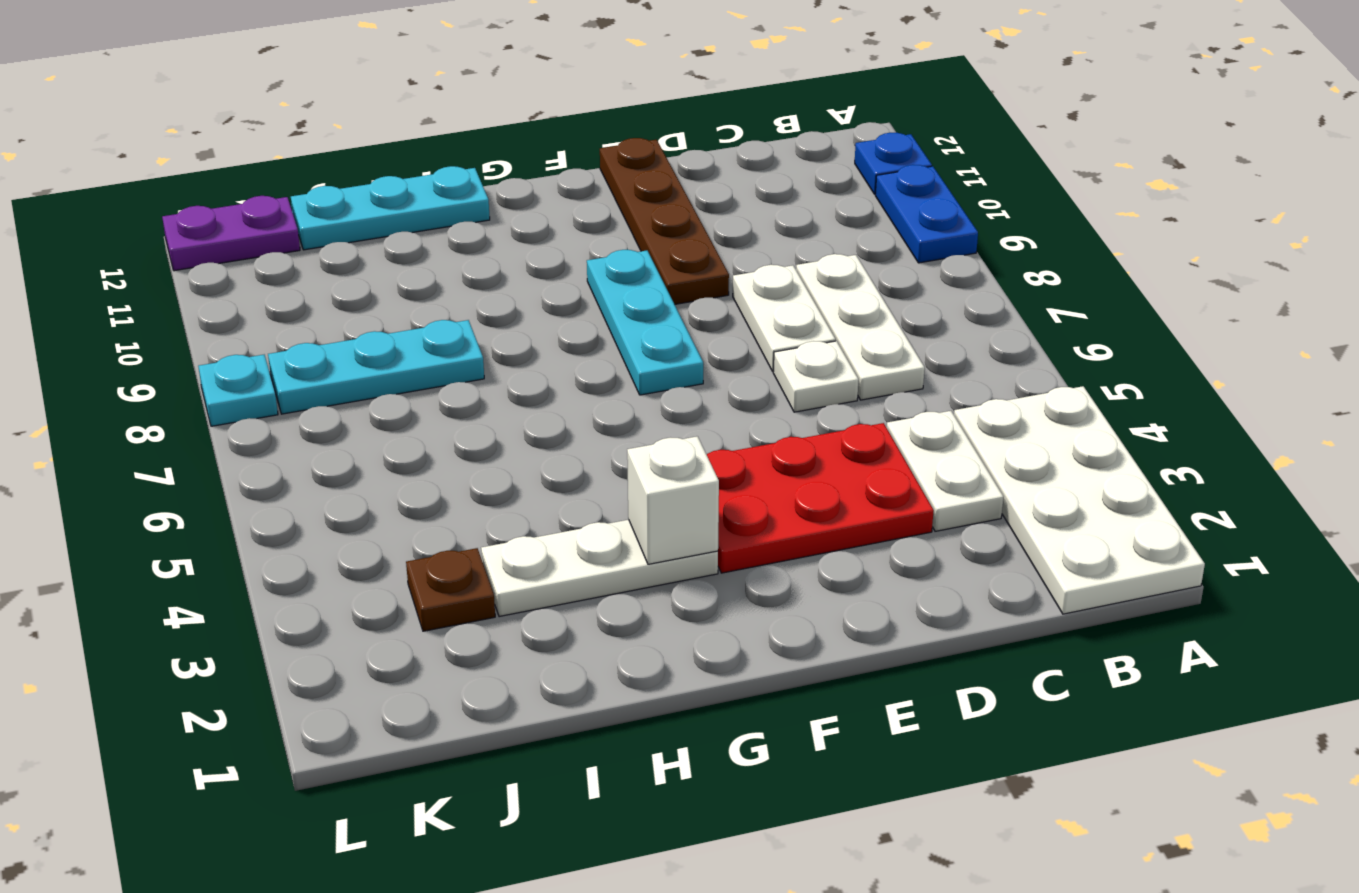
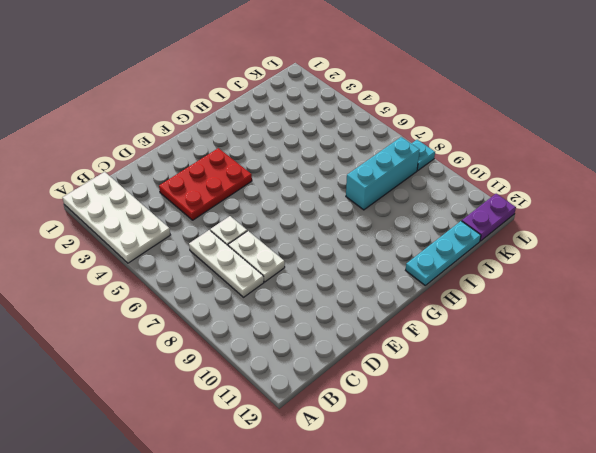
cyan 1x3 brick [346,137,420,210] -> cyan 1x3 plate [268,320,484,414]
none -> blue 1x2 plate [875,165,978,263]
none -> blue 1x1 plate [855,133,932,194]
none -> white 1x2 plate [887,411,1003,531]

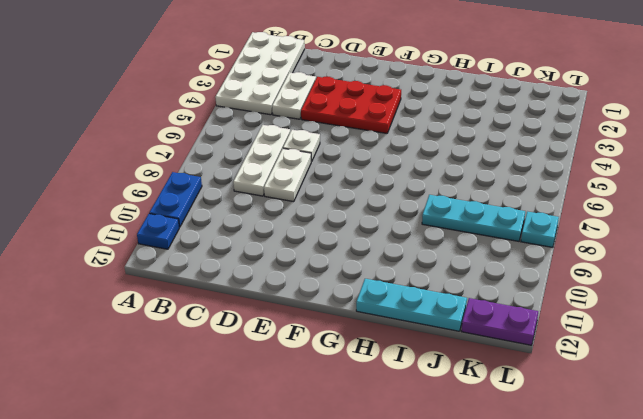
none -> brown 1x4 plate [600,138,729,304]
none -> cyan 1x3 plate [587,250,703,395]
none -> white 1x3 plate [481,520,718,617]

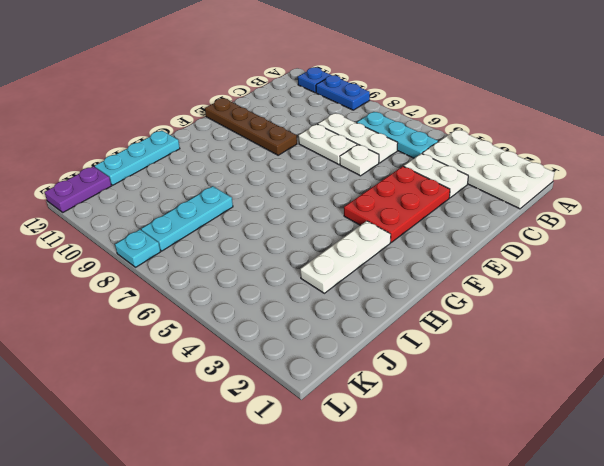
cyan 1x3 plate [357,112,438,158] -> cyan 1x3 plate moved to [587,250,703,395]
none -> brown 1x1 plate [406,548,495,631]
none -> white 1x1 brick [627,436,719,564]

